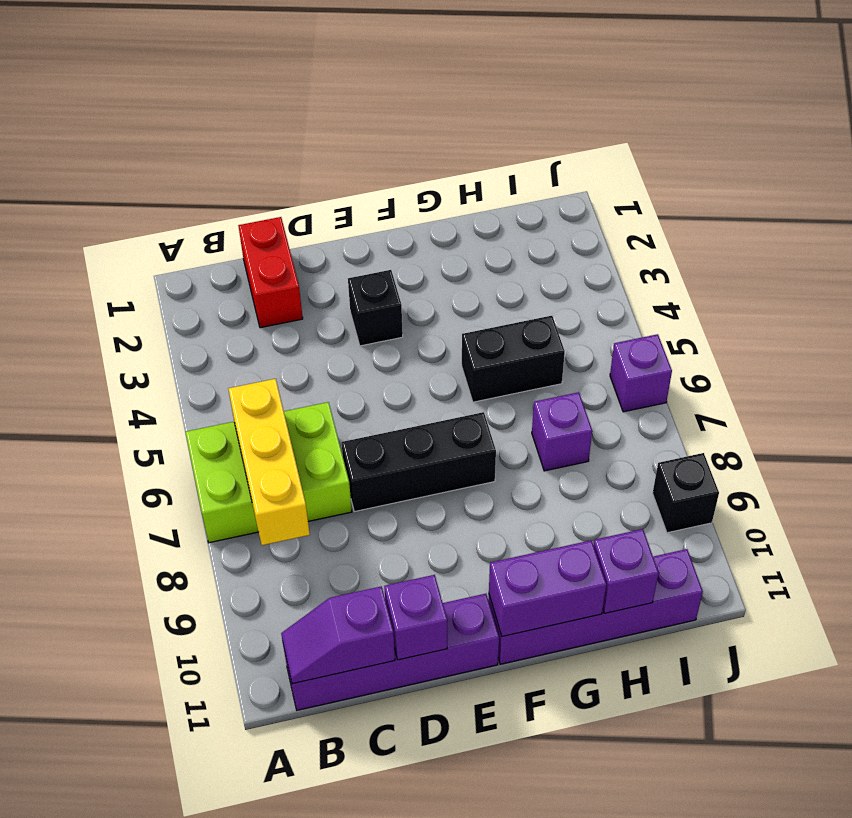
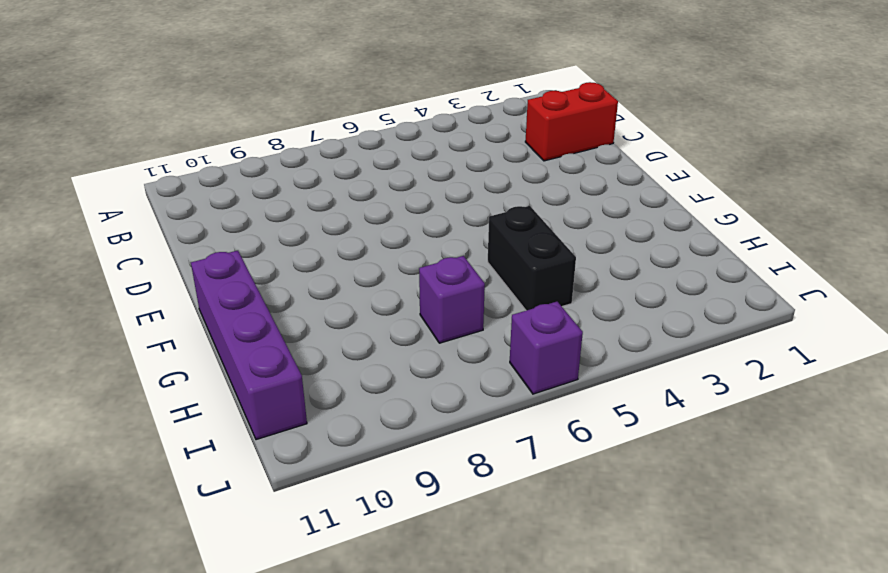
none -> lime 2x3 brick [186,402,352,543]
none -> purple 1x4 brick [283,594,499,710]
none -> black 1x3 brick [342,412,496,512]

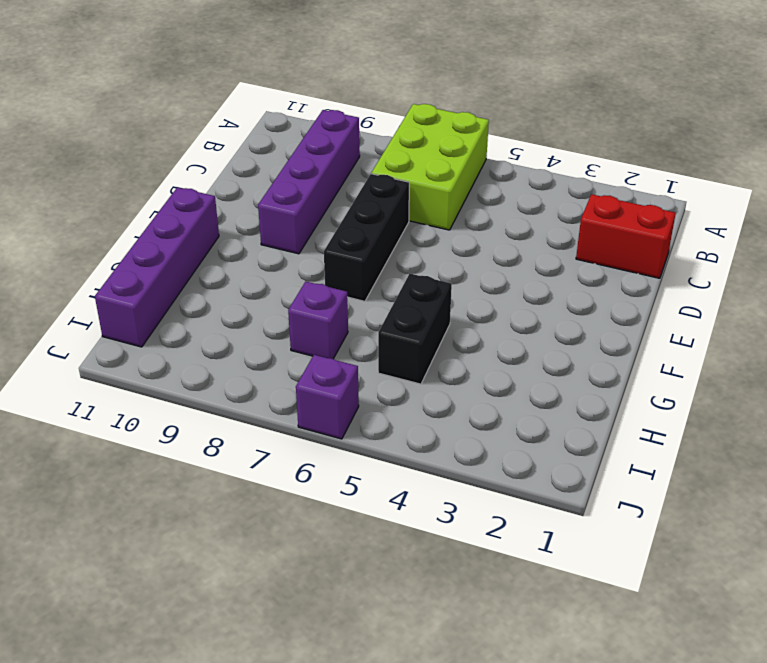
purple 1x4 brick [258,110,360,254] -> purple 1x4 brick moved to [283,594,499,710]
none -> black 1x1 brick [348,270,403,346]
none -> black 1x1 brick [653,453,719,533]
none -> yellow 1x3 brick [228,379,310,545]

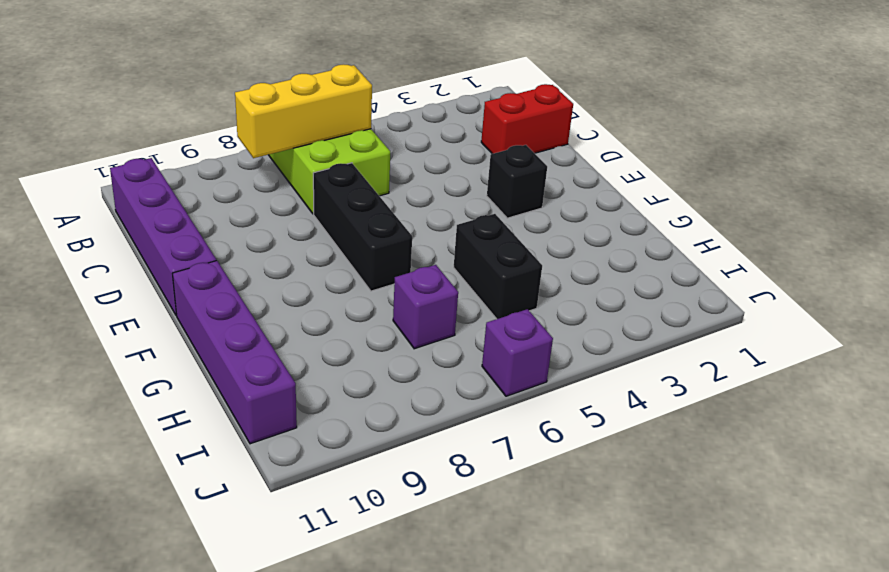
none -> black 1x1 brick [653,453,719,533]
none -> purple 1x2 slope [281,586,395,684]
none -> purple 1x1 brick [384,575,447,660]

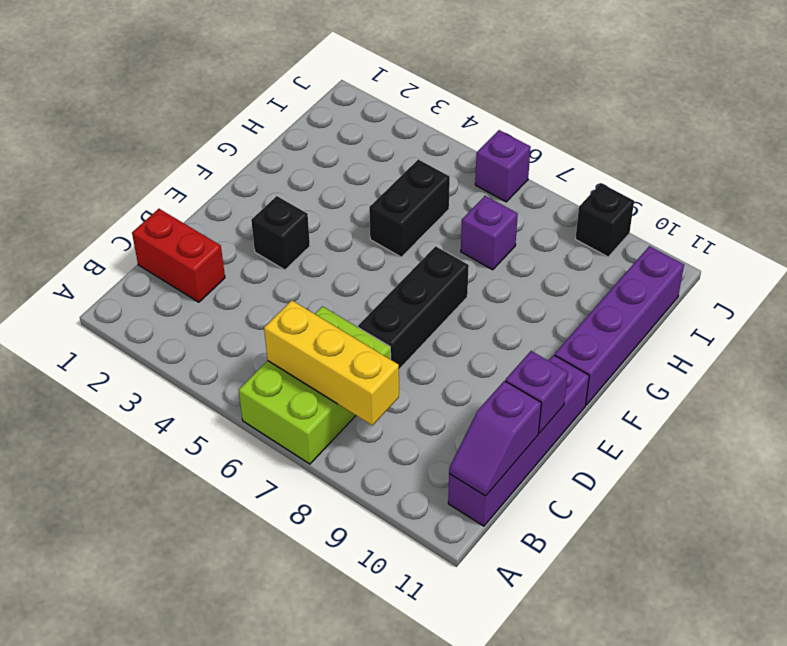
none -> purple 1x2 brick [489,540,606,636]
none -> purple 1x1 brick [593,529,659,613]

